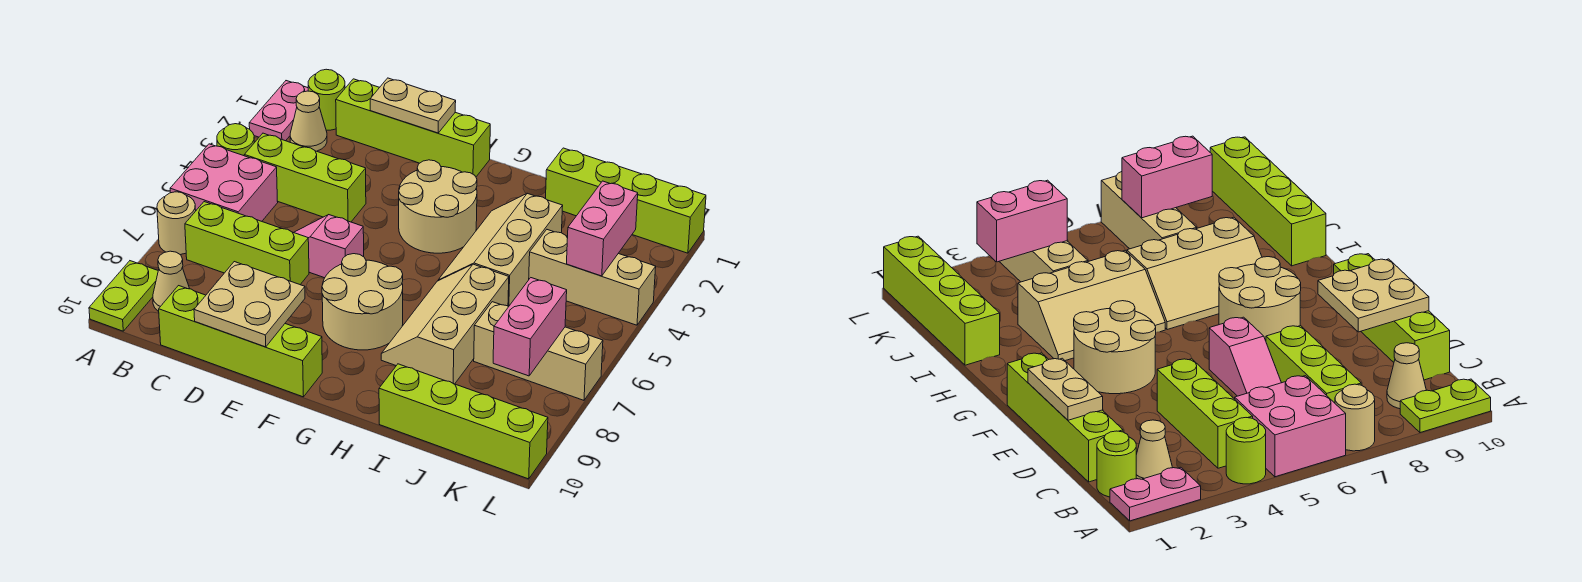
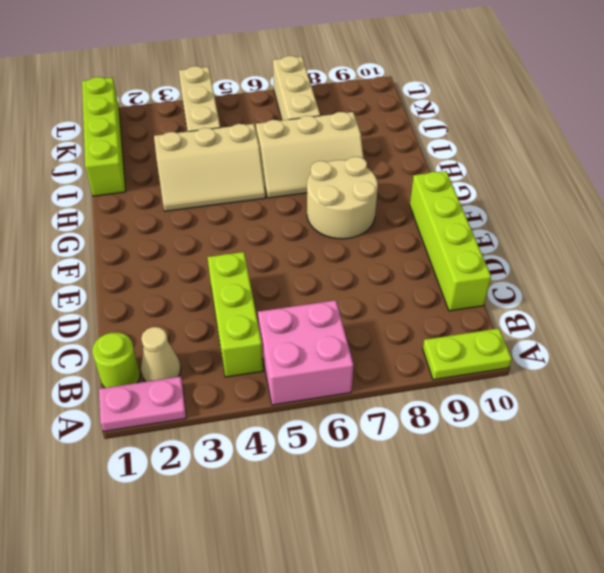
none -> lime 1x1 round brick [217,124,254,156]
none -> tan 1x1 round brick [157,192,196,255]
none -> lime 1x3 brick [185,202,309,284]

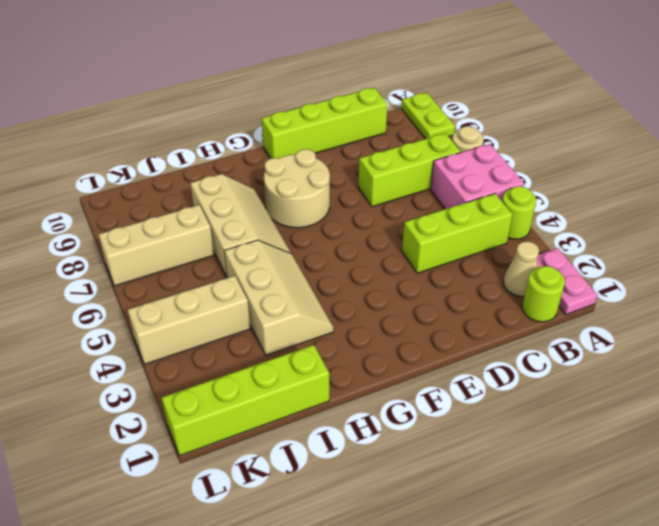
none -> tan 1x1 cone [153,251,190,312]
none -> lime 1x4 brick [336,79,490,177]
none -> pink 1x2 slope [294,215,364,278]

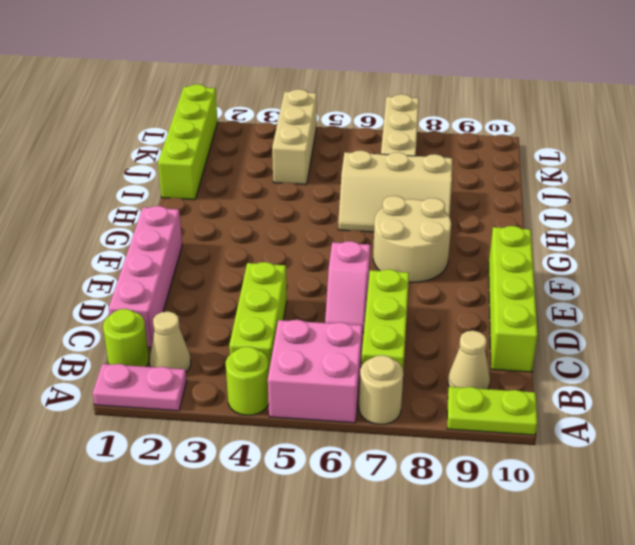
pink 1x4 brick [109,206,182,348] -> lime 1x4 brick [336,79,490,177]
none -> tan 2x2 round brick [399,160,477,253]
none -> tan 2x3 slope [438,193,563,307]
none -> lime 1x4 brick [379,364,548,479]

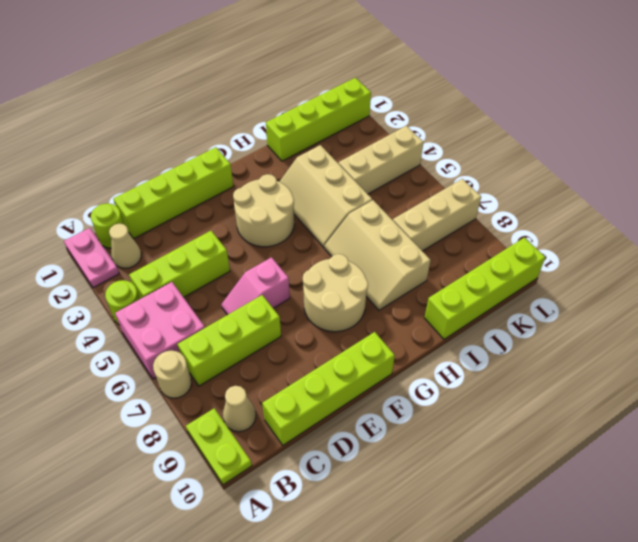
none -> tan 1x2 plate [370,78,456,133]
none -> tan 2x2 plate [194,262,305,347]
none -> pink 1x2 brick [567,181,638,276]

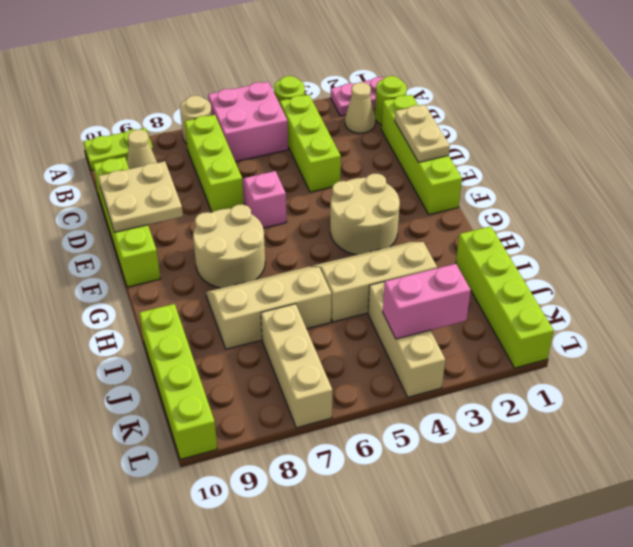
none -> pink 1x2 brick [493,278,567,376]

